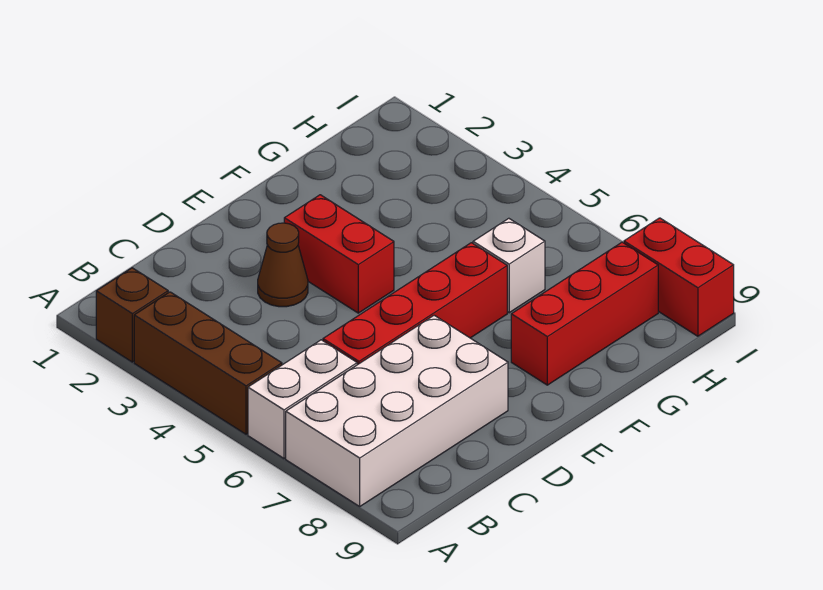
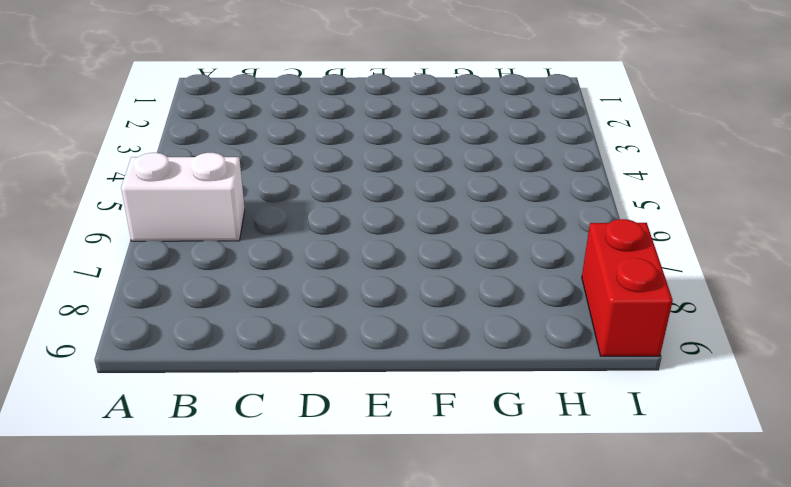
none -> brown 1x1 brick [96,268,168,362]
none -> brown 1x3 brick [134,292,282,434]

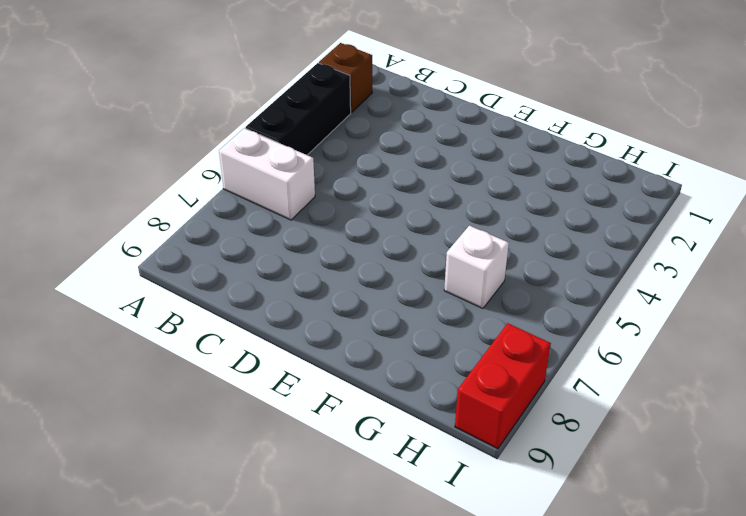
black 1x3 brick [246,63,351,155] -> brown 1x3 brick [134,292,282,434]
none -> white 2x4 brick [286,315,508,506]
none -> red 1x4 brick [323,243,507,365]

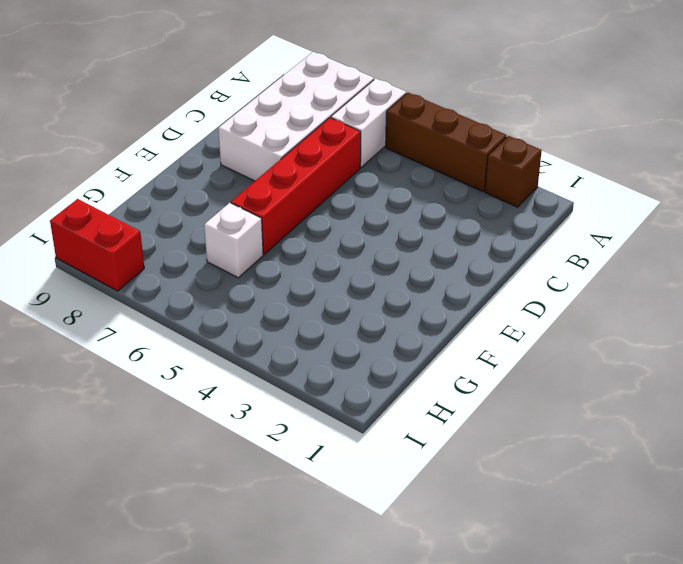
none -> brown 1x1 cone [258,223,308,307]
none -> red 1x2 brick [284,195,394,313]

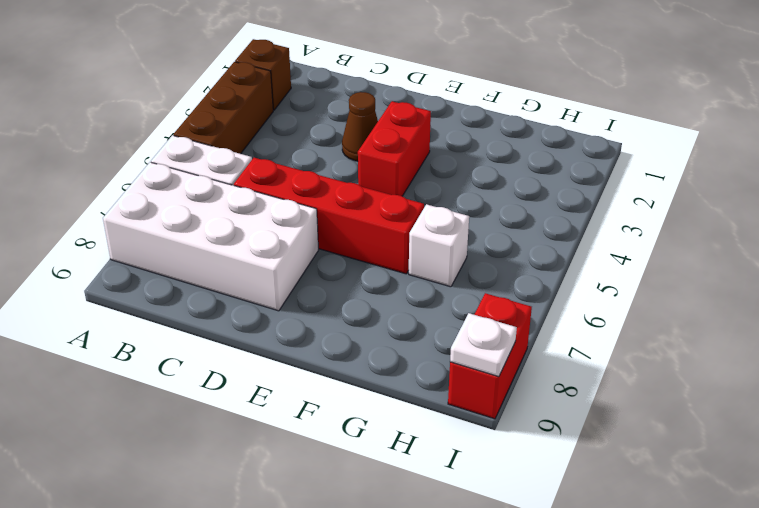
white 1x1 plate [450,313,517,377] -> none
none -> red 1x3 brick [511,242,658,385]

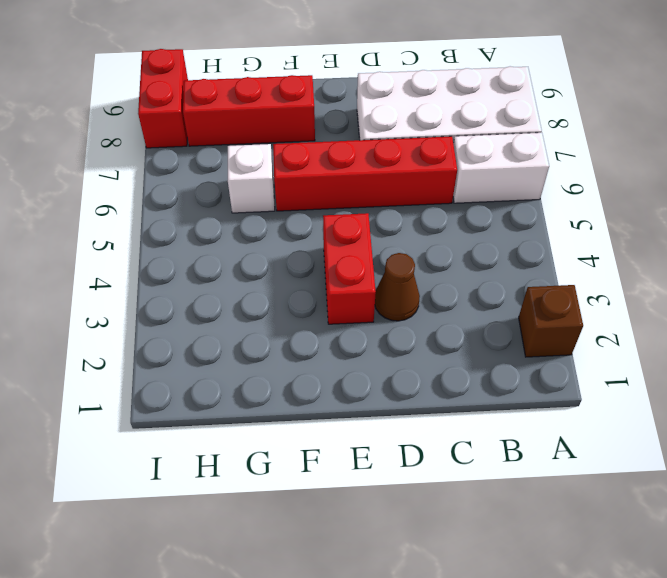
none -> brown 1x3 brick [134,292,282,434]

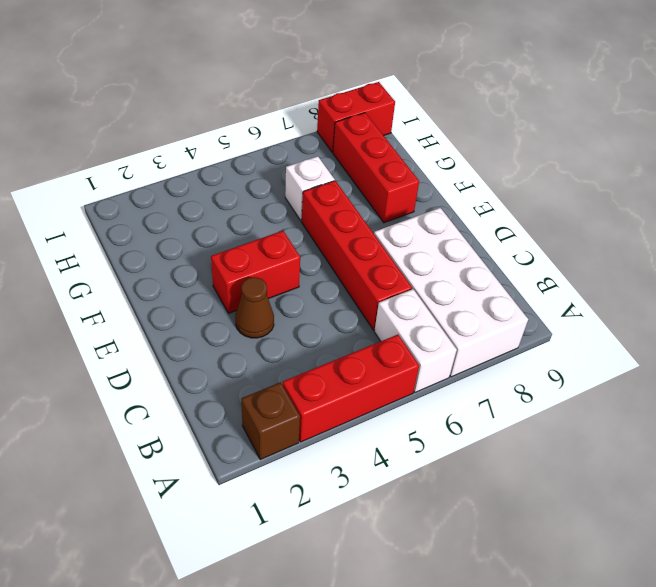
red 1x3 brick [283,335,419,442] -> brown 1x3 brick [134,292,282,434]

